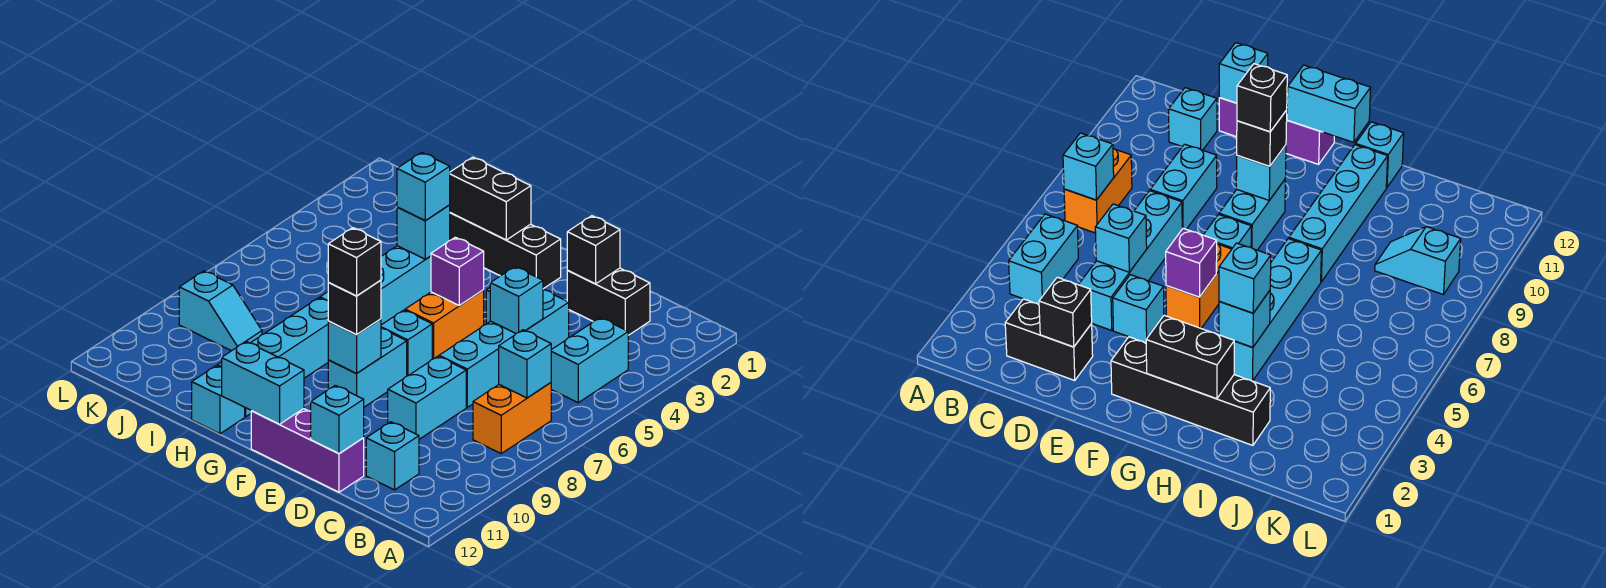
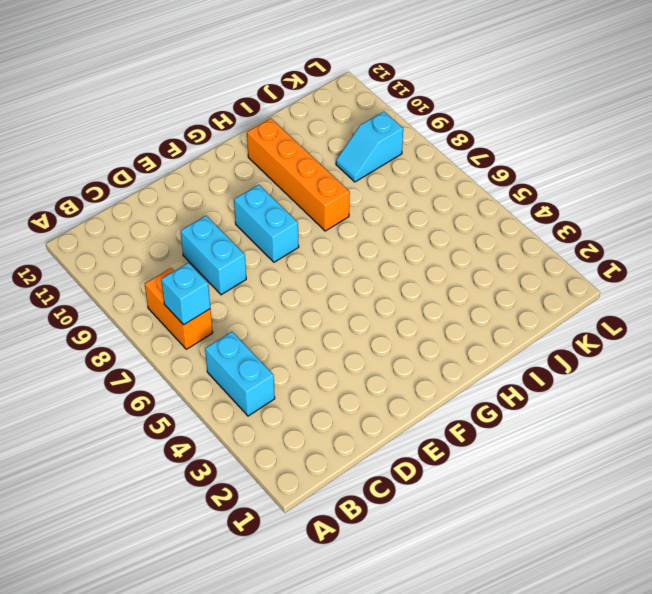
orange 1x4 brick [247,118,350,231] -> cyan 1x4 brick [217,298,328,417]
none -> black 1x2 brick [567,268,650,335]
none -> cyan 1x1 brick [366,422,419,490]
none -> cyan 1x4 brick [439,290,569,407]

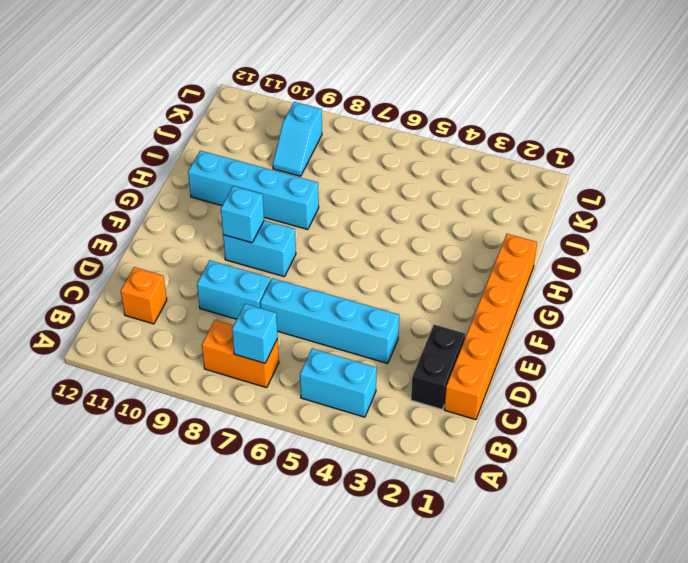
orange 1x6 brick [444,234,537,420] -> none
orange 1x1 brick [121,267,167,324] -> cyan 1x1 brick [366,422,419,490]
none -> purple 1x3 brick [251,409,364,492]
none -> cyan 1x1 brick [1113,275,1164,343]
none -> black 1x4 brick [450,213,561,289]

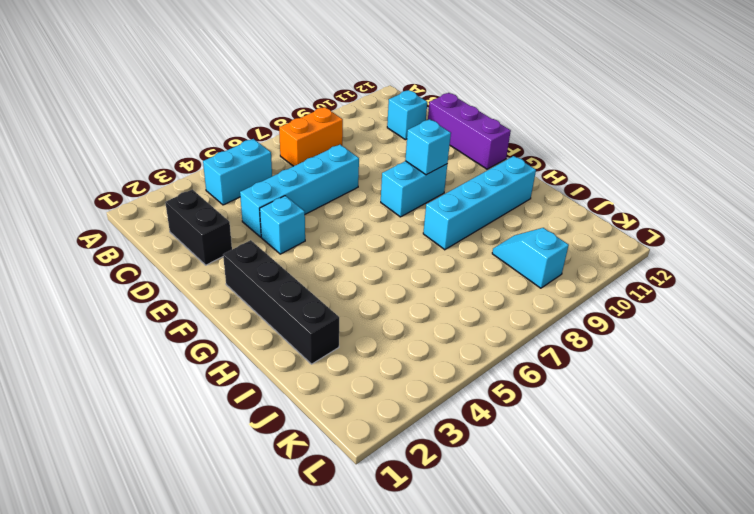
none -> cyan 1x2 brick [388,356,466,439]
none -> orange 1x2 brick [405,290,484,359]
none -> cyan 1x1 brick [381,310,432,376]

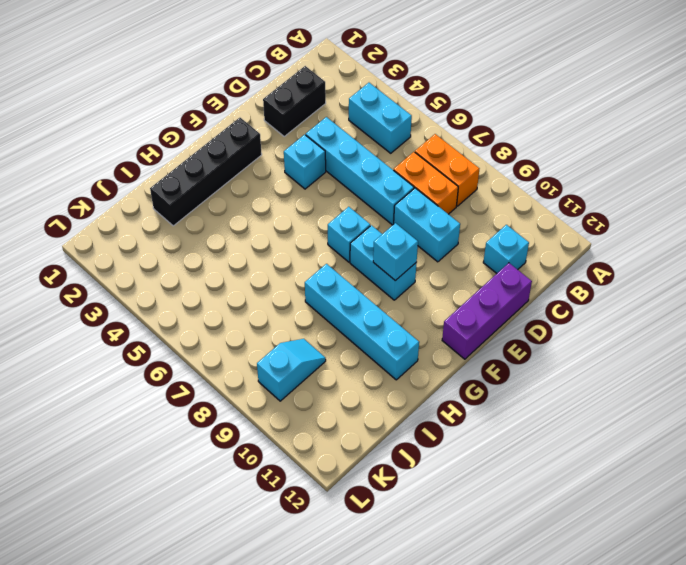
orange 1x2 brick [394,152,458,214] -> orange 1x2 brick moved to [405,290,484,359]
none -> cyan 1x4 brick [320,246,431,325]
none -> cyan 1x1 brick [192,366,245,434]
none -> cyan 1x1 brick [499,330,551,398]

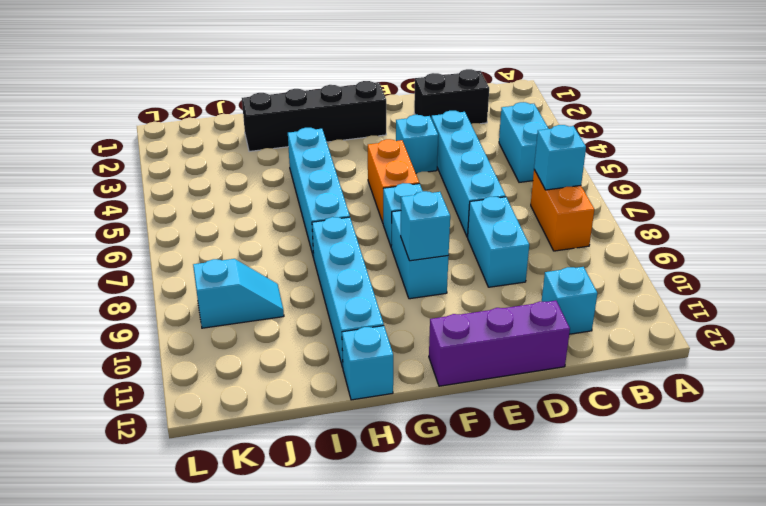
none -> black 1x1 brick [567,216,620,284]
none -> cyan 1x1 brick [490,267,543,333]
none -> cyan 1x1 brick [311,385,364,454]

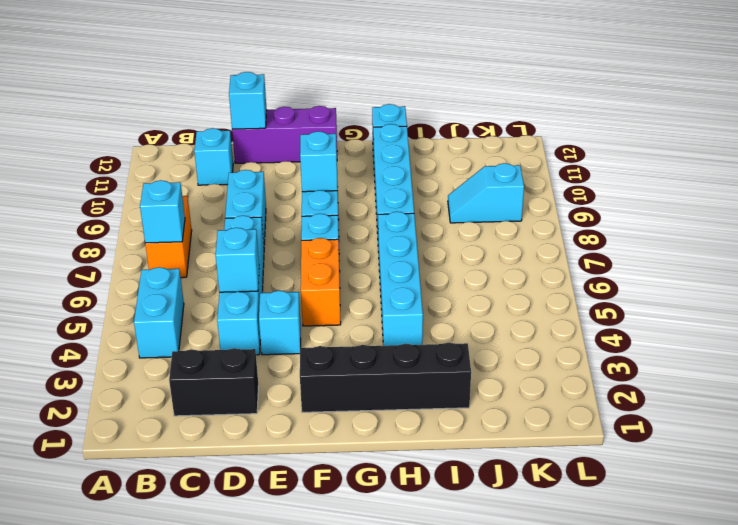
none -> black 1x1 brick [567,216,620,284]
none -> purple 1x1 brick [431,237,484,305]
none -> cyan 1x2 brick [222,342,304,424]

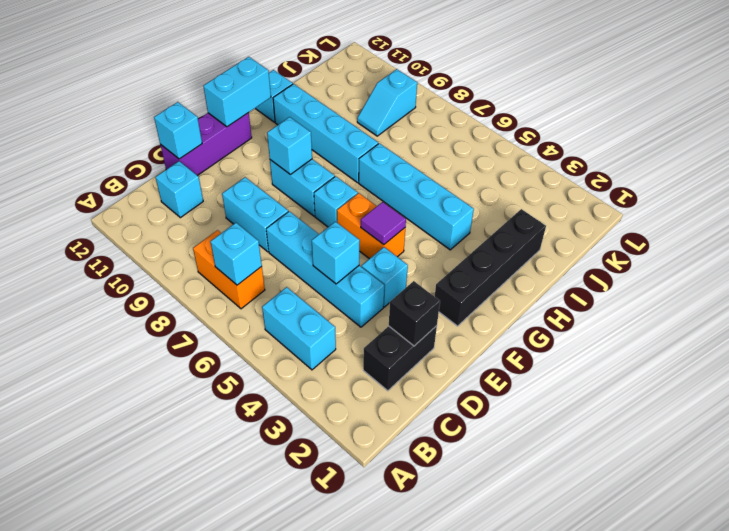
purple 1x1 tile [361,202,406,245] -> purple 1x1 brick [431,237,484,305]
none -> black 1x2 brick [450,157,531,240]
none -> cyan 1x1 brick [397,205,450,259]
none -> black 1x1 brick [328,280,381,335]

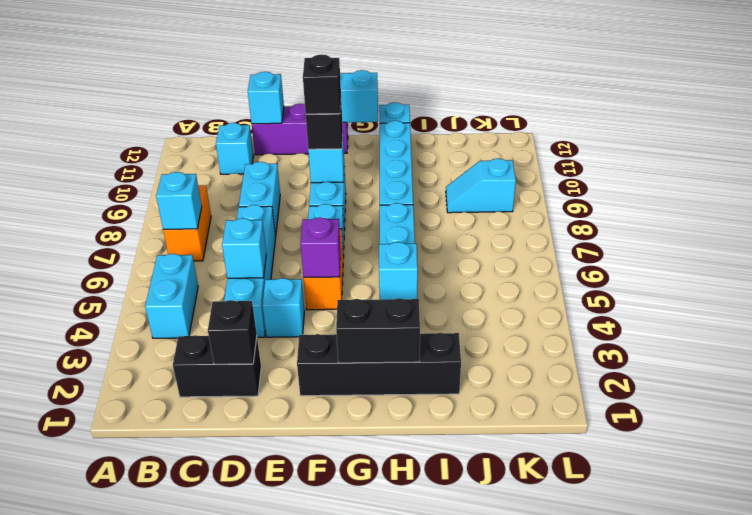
none -> cyan 1x1 brick [397,152,450,221]

